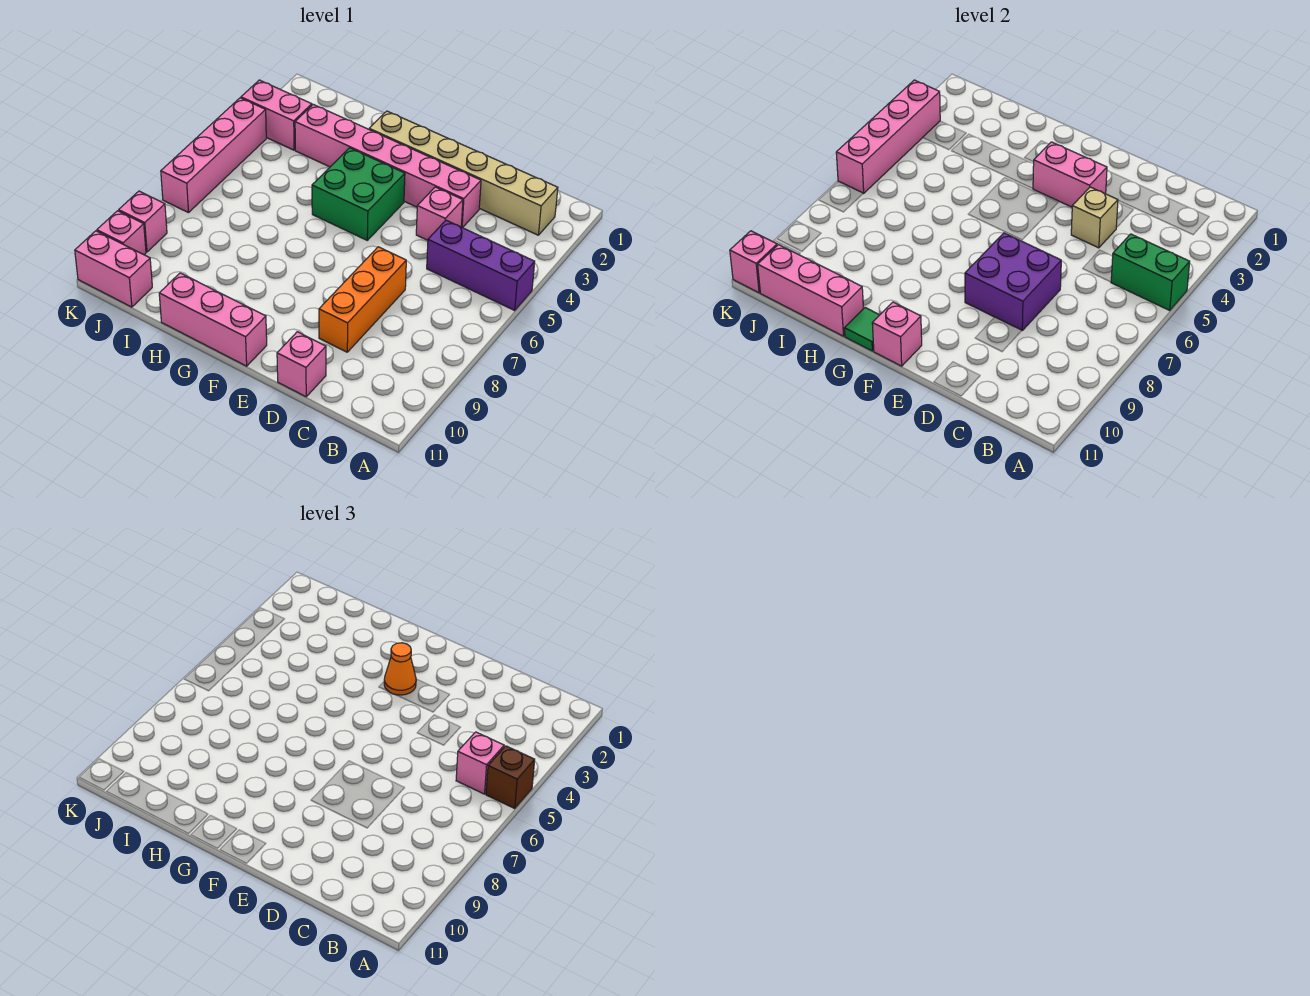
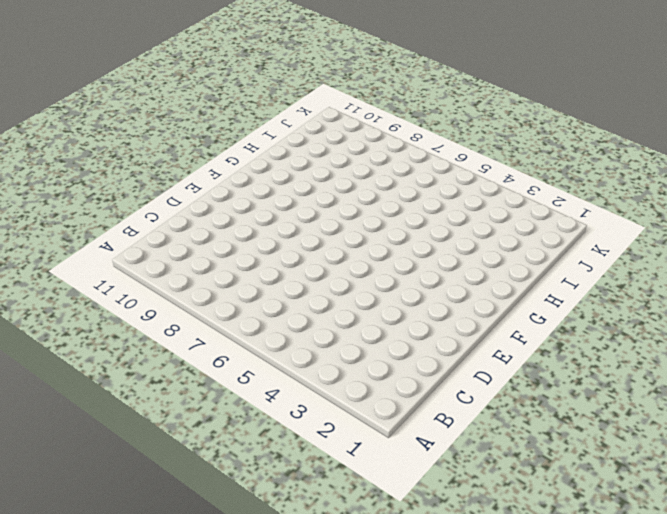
none -> purple 1x3 brick [427,220,535,310]
none -> tan 1x6 brick [369,111,558,235]
none -> pink 1x6 brick [295,104,481,228]

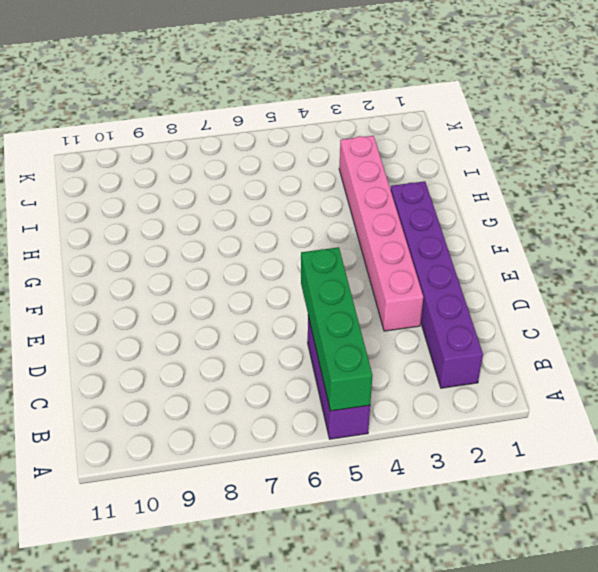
green 1x4 brick [301,247,372,411] -> green 1x2 brick [1111,234,1190,310]
purple 1x6 brick [391,181,483,388] -> tan 1x6 brick [369,111,558,235]
none -> pink 1x1 brick [416,187,463,240]
none -> orange 1x3 brick [319,247,406,352]
none -> pink 1x1 brick [277,332,326,397]

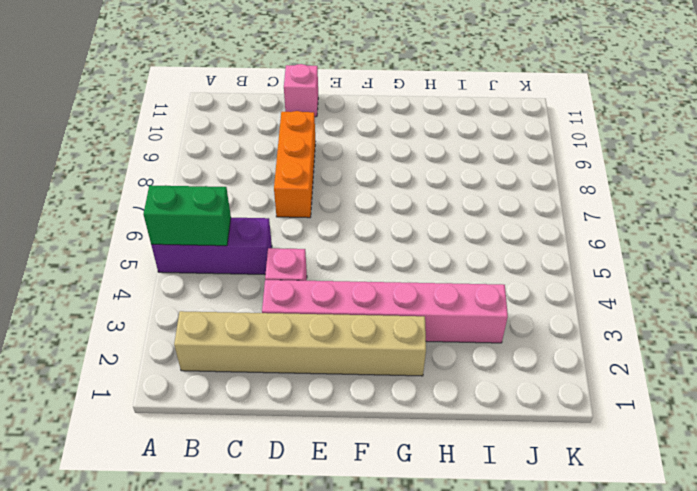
none -> green 2x2 brick [312,148,405,240]
none -> pink 1x3 brick [159,273,267,366]
none -> pink 1x2 brick [241,80,312,150]

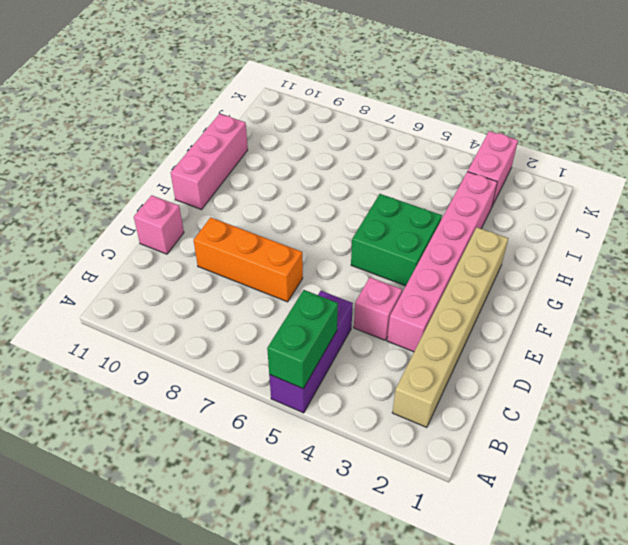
none -> pink 1x2 brick [75,231,152,307]
none -> pink 1x4 brick [161,98,266,213]
none -> pink 1x1 brick [119,191,167,252]

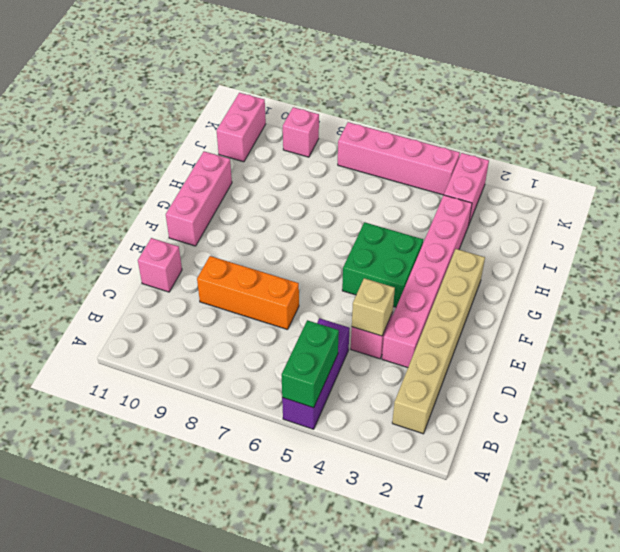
none -> pink 1x1 brick [97,211,146,255]
none -> purple 2x2 brick [965,233,1061,330]
none -> pink 1x2 brick [1033,142,1107,207]

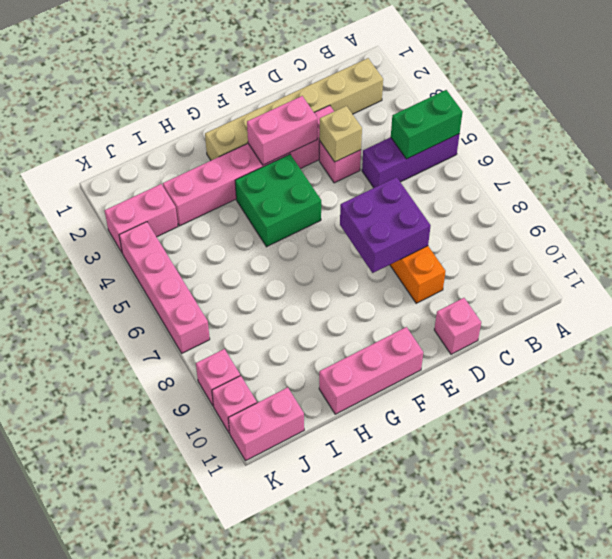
none -> pink 1x1 brick [872,302,922,366]
none -> green 1x1 tile [844,308,879,351]
none -> pink 1x3 brick [758,245,863,336]

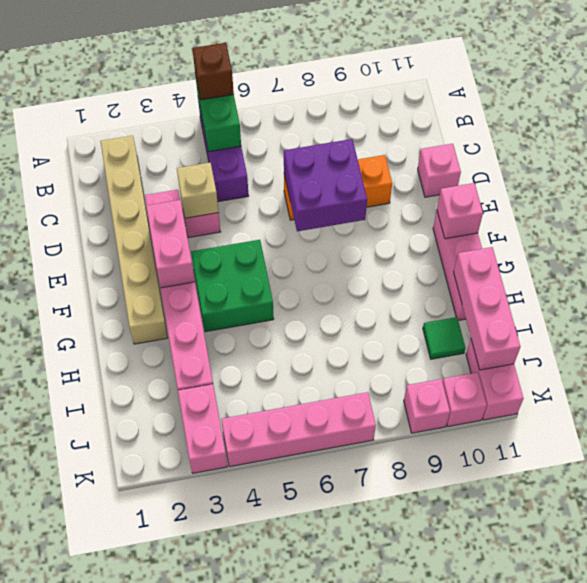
green 1x1 tile [423,317,465,359] -> green 1x1 tile moved to [844,308,879,351]
none -> pink 1x4 brick [836,80,940,193]
none -> pink 1x1 brick [730,231,777,293]
none -> pink 1x1 brick [456,732,504,794]

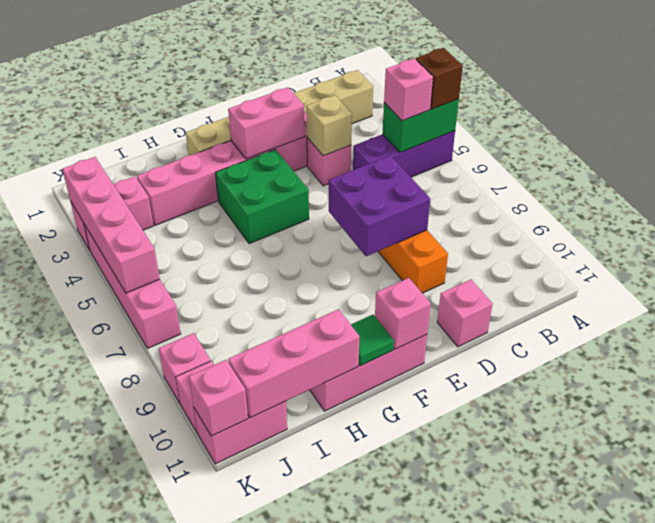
none -> orange 1x1 cone [384,643,416,695]

